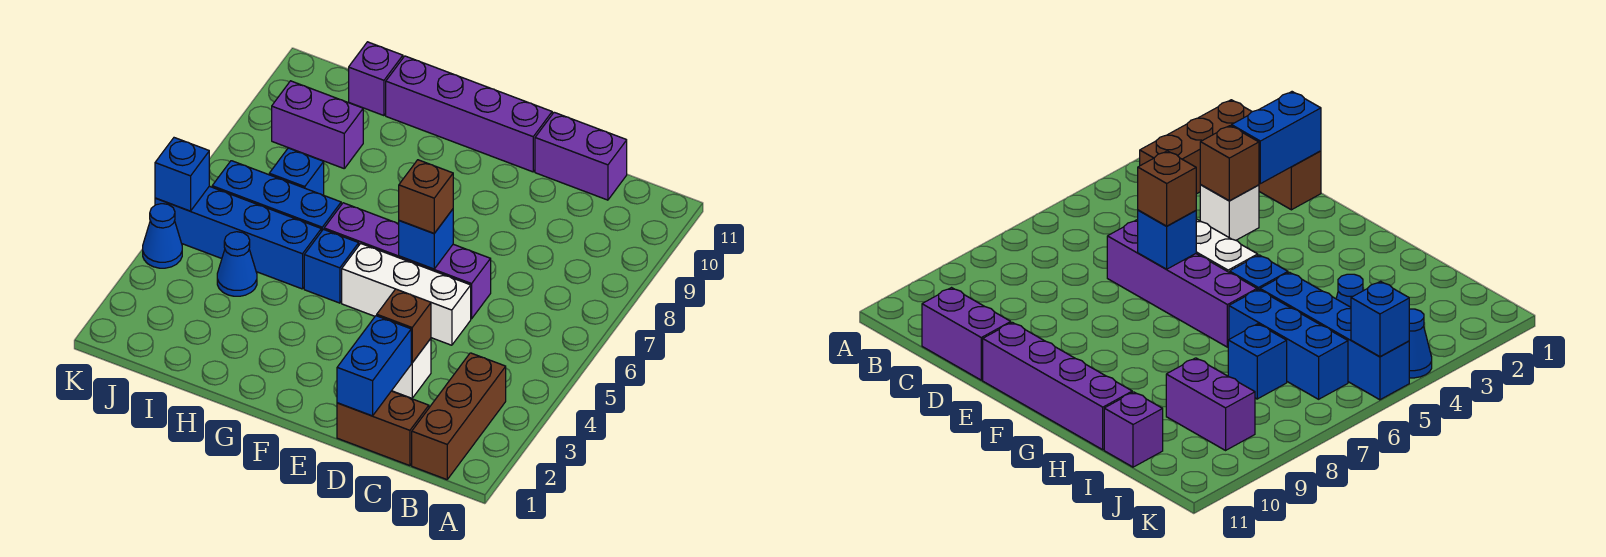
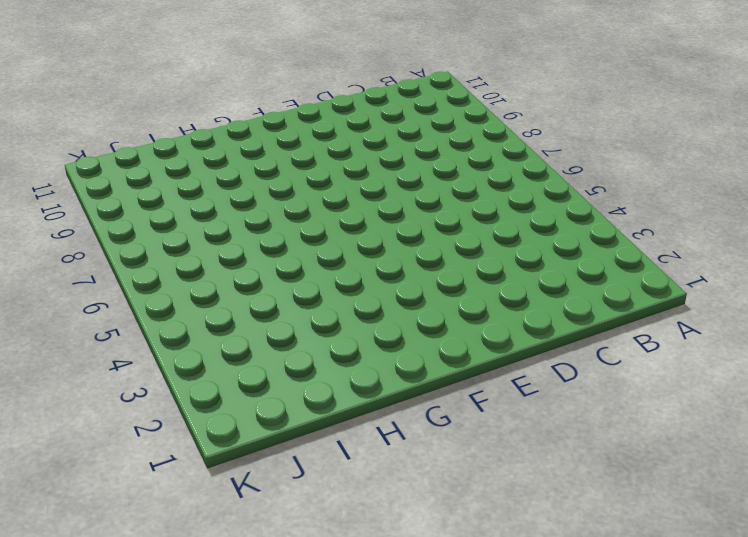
none -> brown 1x3 brick [412,353,506,480]
none -> brown 1x2 brick [337,391,429,466]
none -> purple 1x2 brick [535,112,627,200]

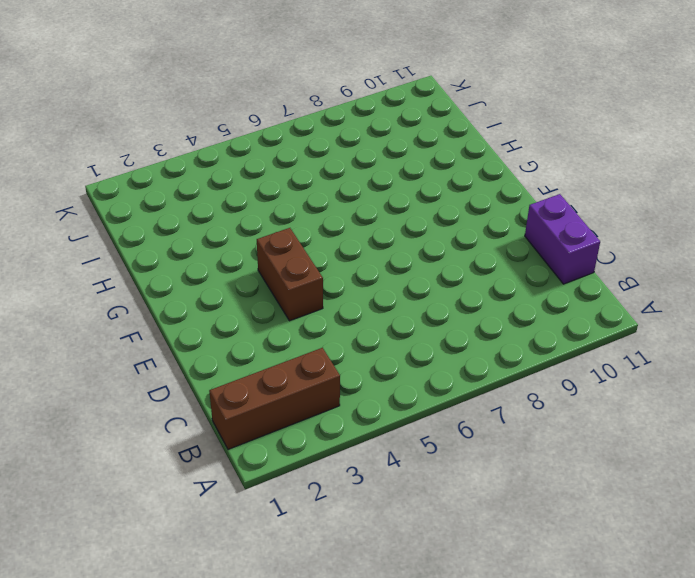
brown 1x2 brick [257,228,323,321] -> brown 1x2 brick moved to [337,391,429,466]
none -> white 1x1 brick [392,339,431,398]
none -> white 1x3 brick [342,243,471,345]
none -> purple 1x4 brick [324,203,491,319]

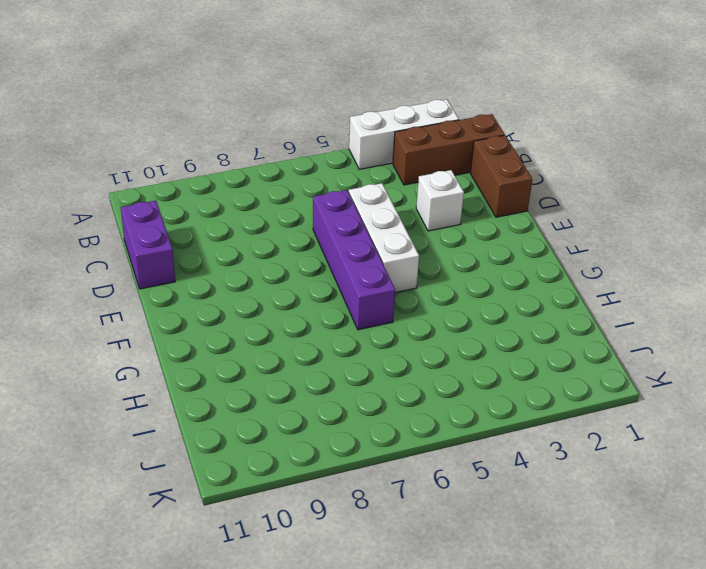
white 1x3 brick [349,99,459,169] -> none
none -> purple 1x4 brick [386,56,552,172]
none -> blue 1x1 brick [304,229,359,303]
none -> blue 1x4 brick [155,186,321,289]

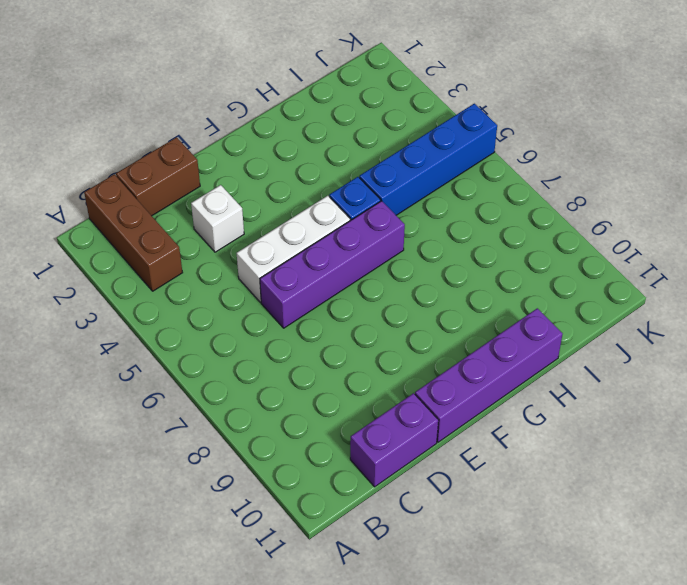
none -> blue 1x3 brick [212,161,341,231]
none -> blue 1x1 cone [217,232,257,296]
none -> blue 1x1 brick [269,148,324,195]

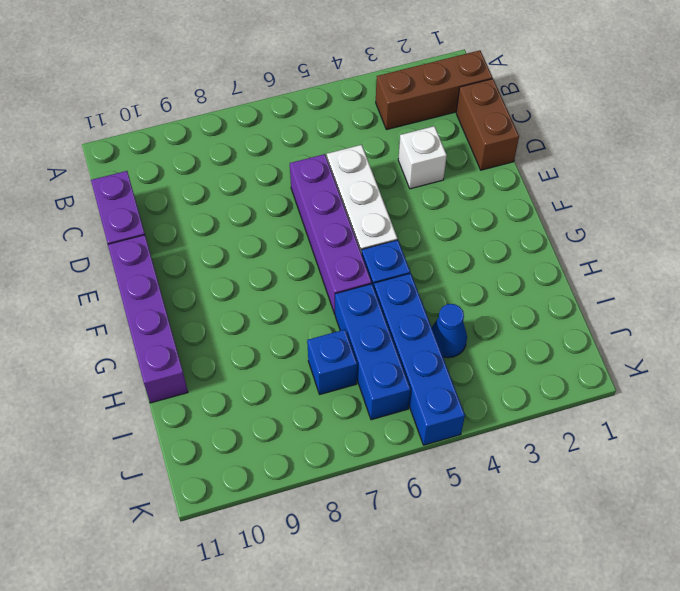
none -> purple 1x2 brick [272,81,363,168]
none -> purple 1x1 brick [349,42,403,116]
none -> blue 1x1 cone [143,204,182,268]

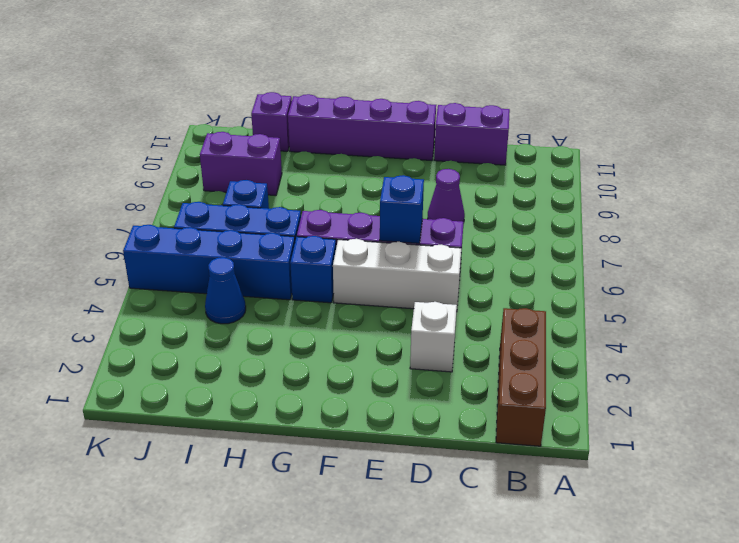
purple 1x1 cone [428,169,465,222] -> none
none -> brown 1x2 brick [337,391,429,466]
none -> blue 1x1 cone [143,204,182,268]
none -> blue 1x2 brick [337,316,411,416]

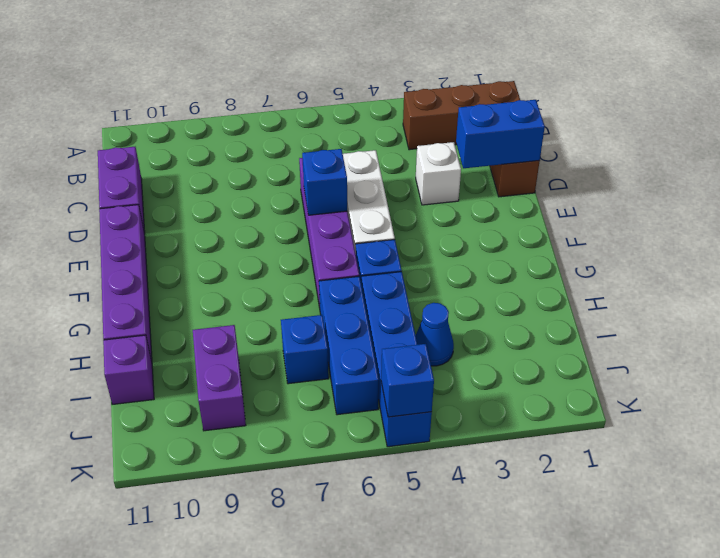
none -> blue 1x1 cone [143,204,182,268]
none -> brown 1x1 brick [377,289,431,363]
none -> brown 1x1 brick [399,160,453,233]

